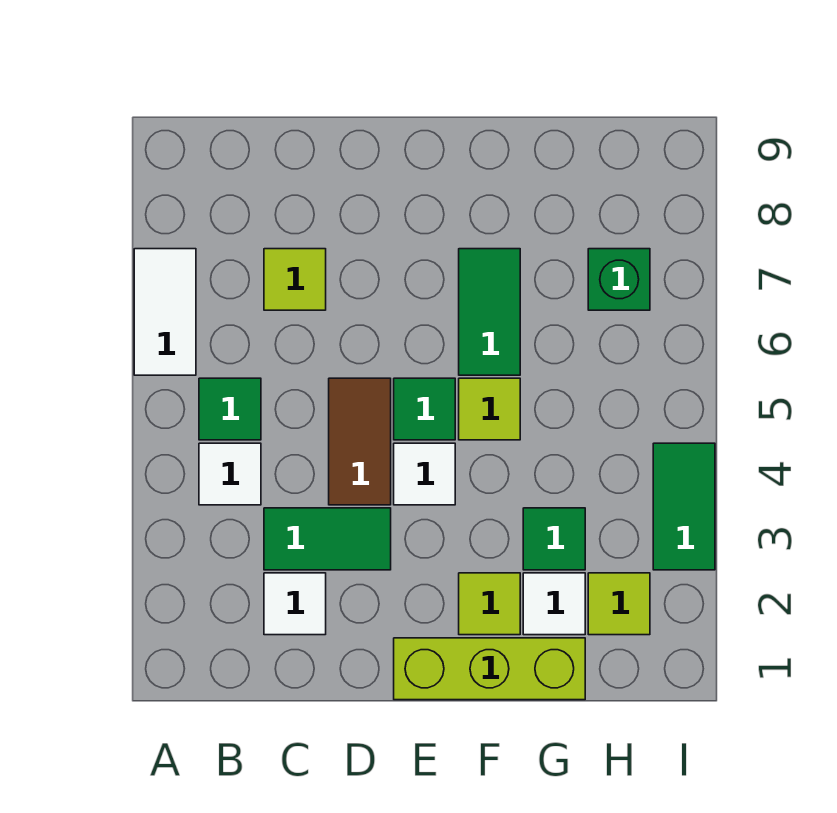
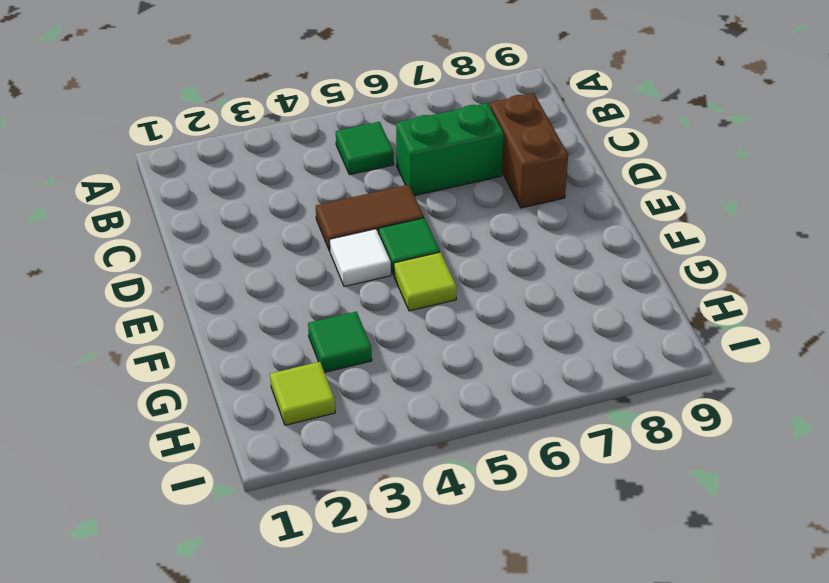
green 1x2 brick [396,103,504,196] -> lime 1x1 tile [264,249,326,310]
brown 1x2 brick [490,93,568,208] -> none
none -> white 1x2 tile [134,249,196,375]
none -> white 1x1 tile [199,443,261,505]
none -> white 1x1 tile [264,573,326,635]

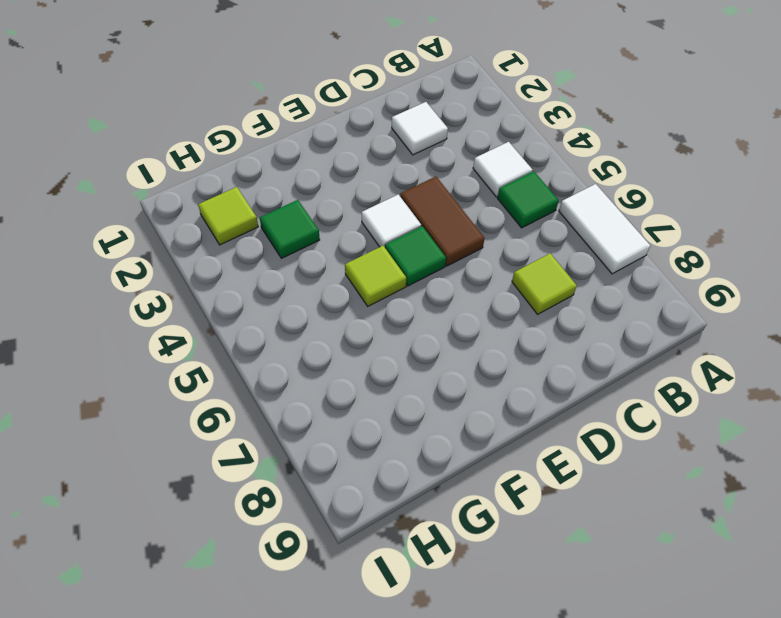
none -> green 1x2 tile [264,508,391,570]
none -> lime 1x3 brick [394,638,585,700]
none -> lime 1x1 tile [459,573,520,635]

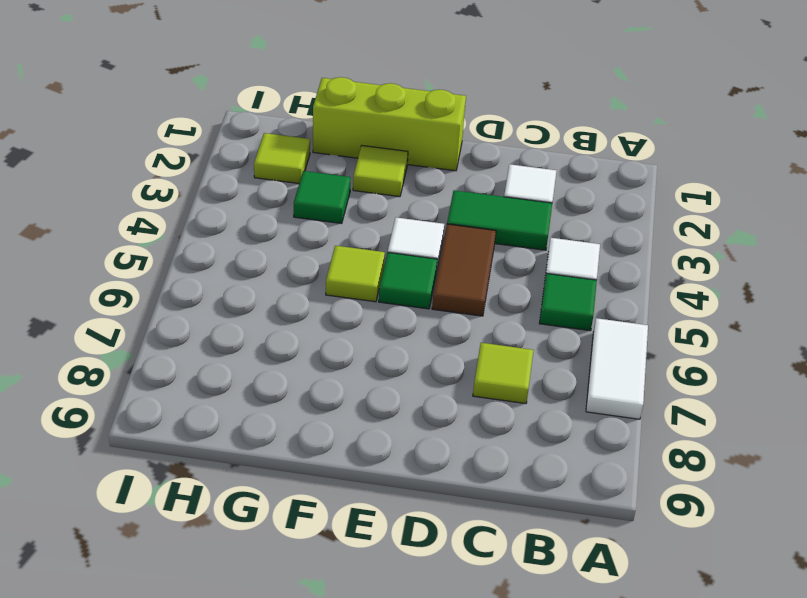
none -> green 1x2 tile [459,249,520,375]
none -> white 1x1 tile [523,573,585,635]
none -> green 1x1 brick [588,249,650,310]

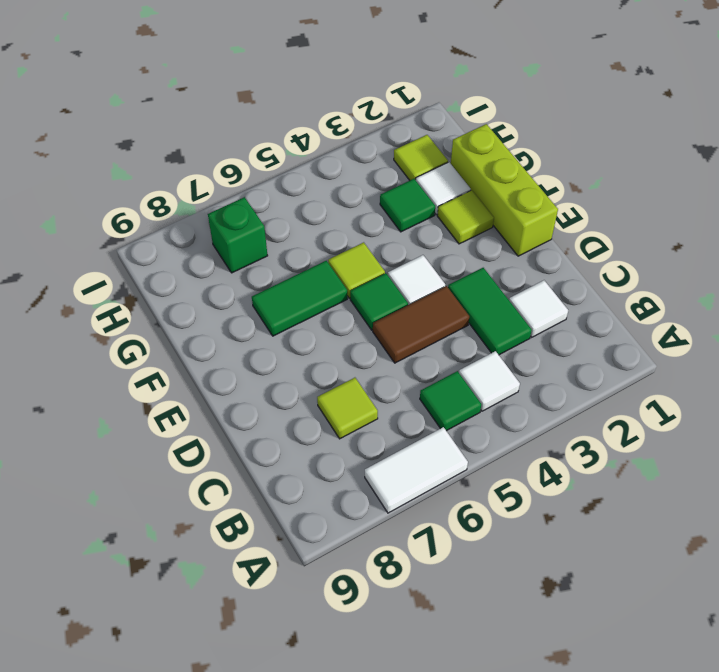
none -> green 1x2 tile [653,443,715,570]

